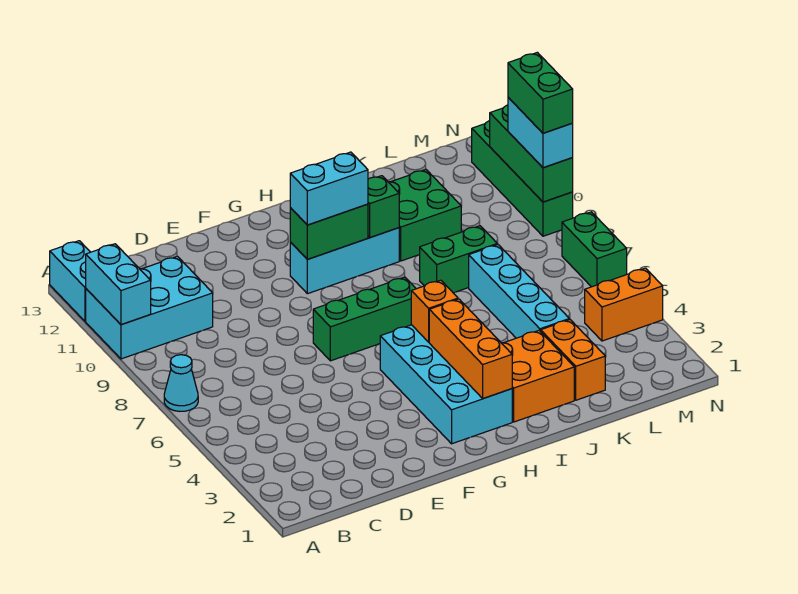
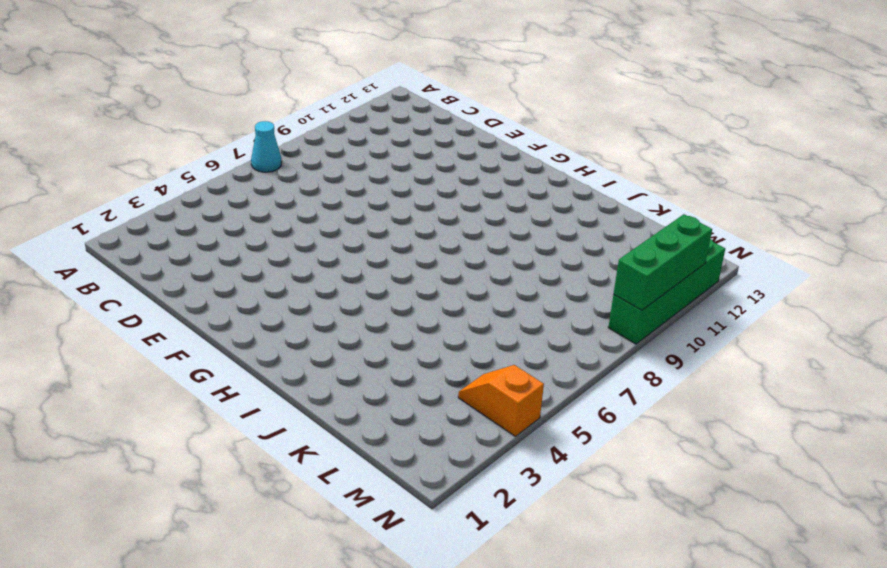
orange 1x2 slope [458,365,544,436] -> orange 1x2 brick [585,268,663,341]
none -> cyan 2x3 brick [86,256,213,359]
none -> cyan 1x2 brick [50,241,90,321]
none -> green 1x3 brick [313,277,416,361]

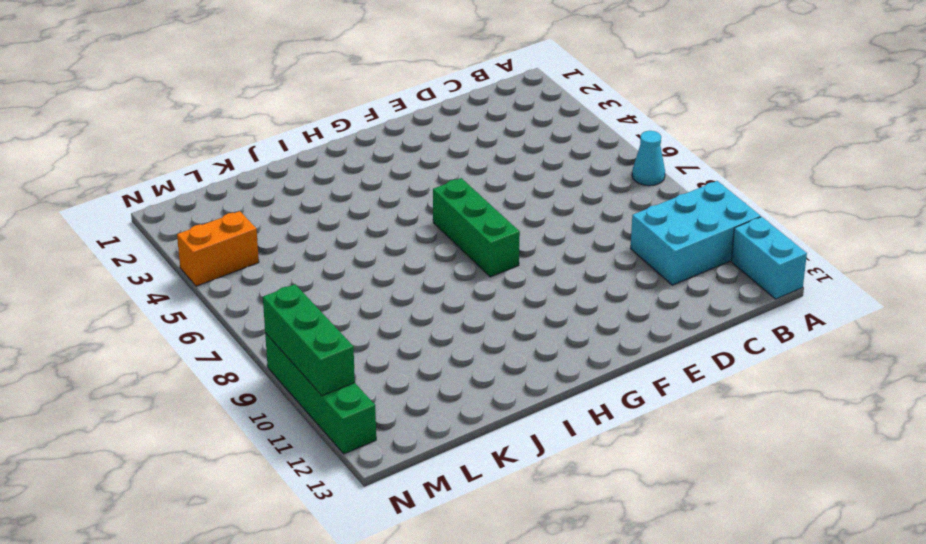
green 1x3 brick [433,178,520,277] -> green 1x3 brick turned to [313,277,416,361]
none -> cyan 2x4 brick [380,325,512,444]
none -> cyan 1x3 brick [290,228,399,294]
none -> orange 2x2 brick [502,331,574,422]

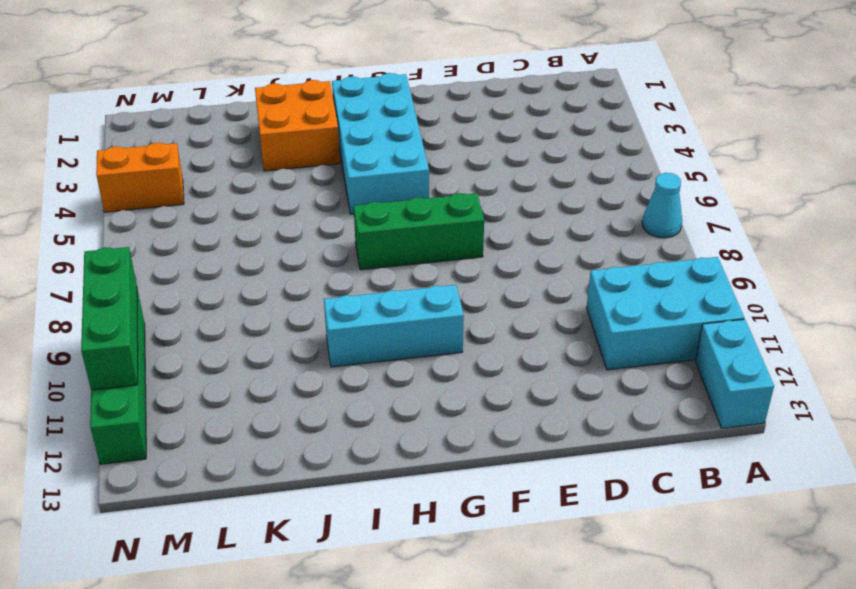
none -> green 1x2 brick [420,226,497,293]
none -> green 2x2 brick [389,170,461,261]
none -> orange 1x2 brick [541,320,605,400]

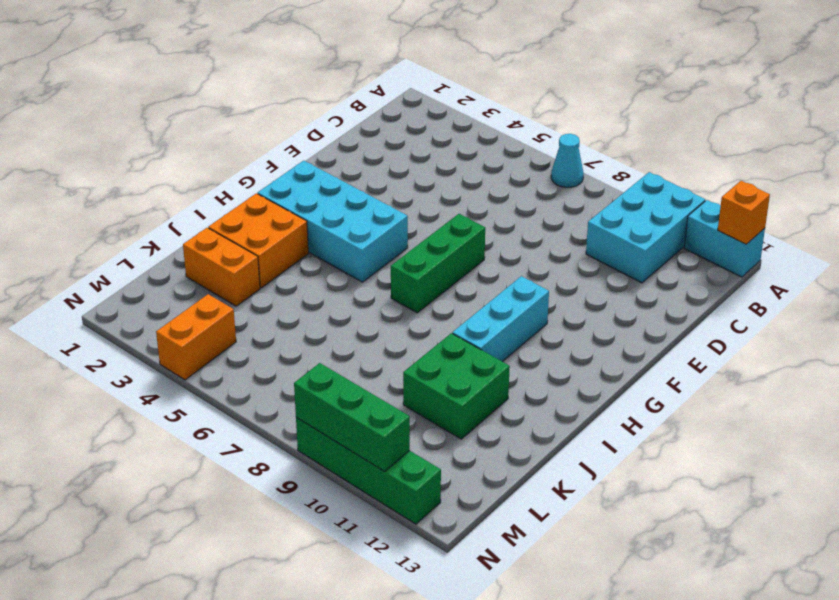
orange 1x1 brick [718,181,770,244] -> orange 1x1 brick moved to [411,280,458,342]
none -> green 1x2 brick [420,226,497,293]
none -> cyan 1x4 brick [469,244,569,338]
none -> green 1x2 brick [562,212,627,287]

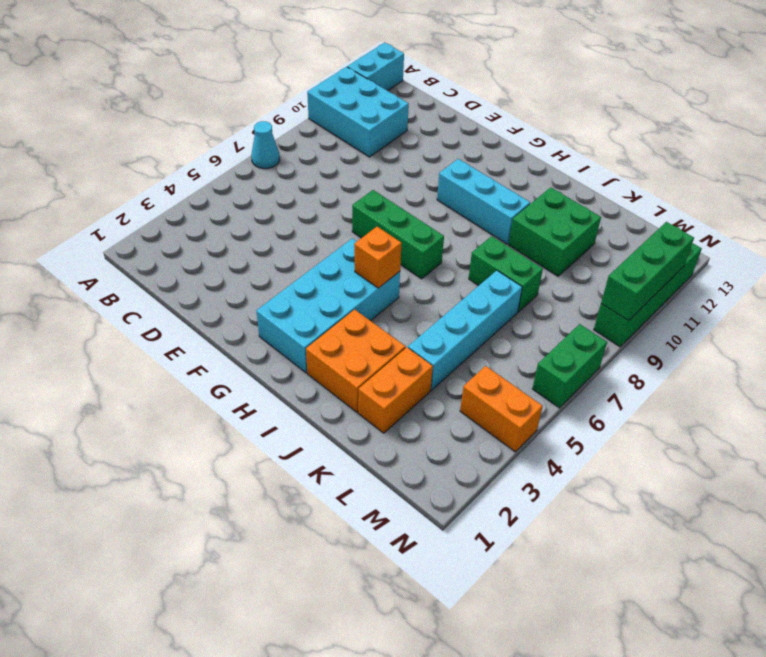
none -> cyan 1x2 brick [86,244,151,324]
none -> green 1x2 brick [290,204,368,259]
none -> orange 1x3 brick [429,299,512,398]

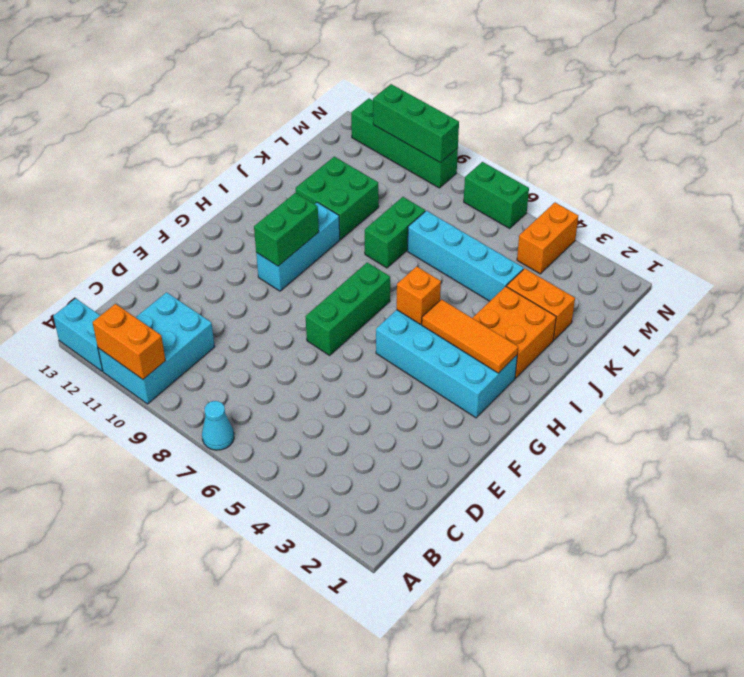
orange 1x2 brick [92,304,166,379] -> cyan 1x2 brick [86,244,151,324]
orange 1x3 tile [422,299,518,373] -> orange 1x3 brick [429,299,512,398]
none -> green 1x1 brick [368,176,399,238]
none -> cyan 1x2 brick [290,152,368,225]
none -> cyan 1x2 brick [508,97,573,168]

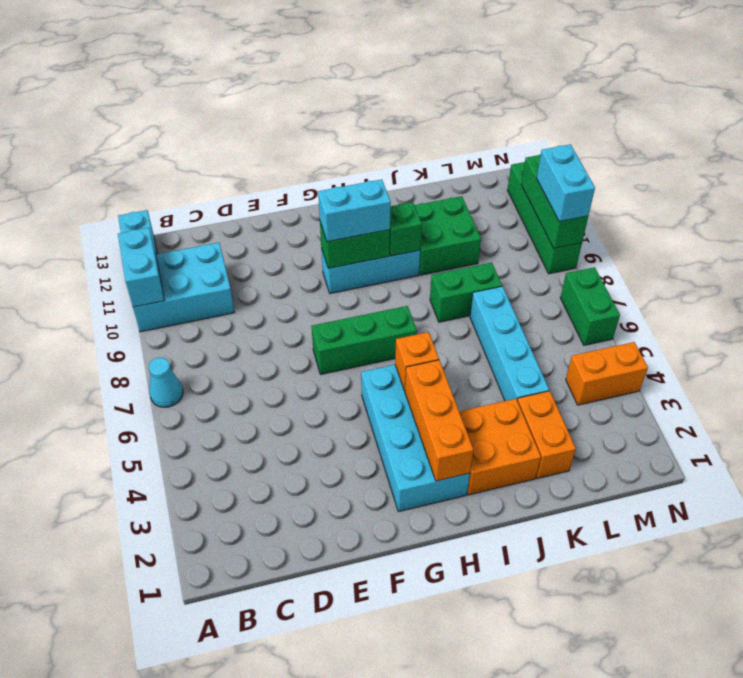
none -> green 1x2 brick [508,52,573,133]

